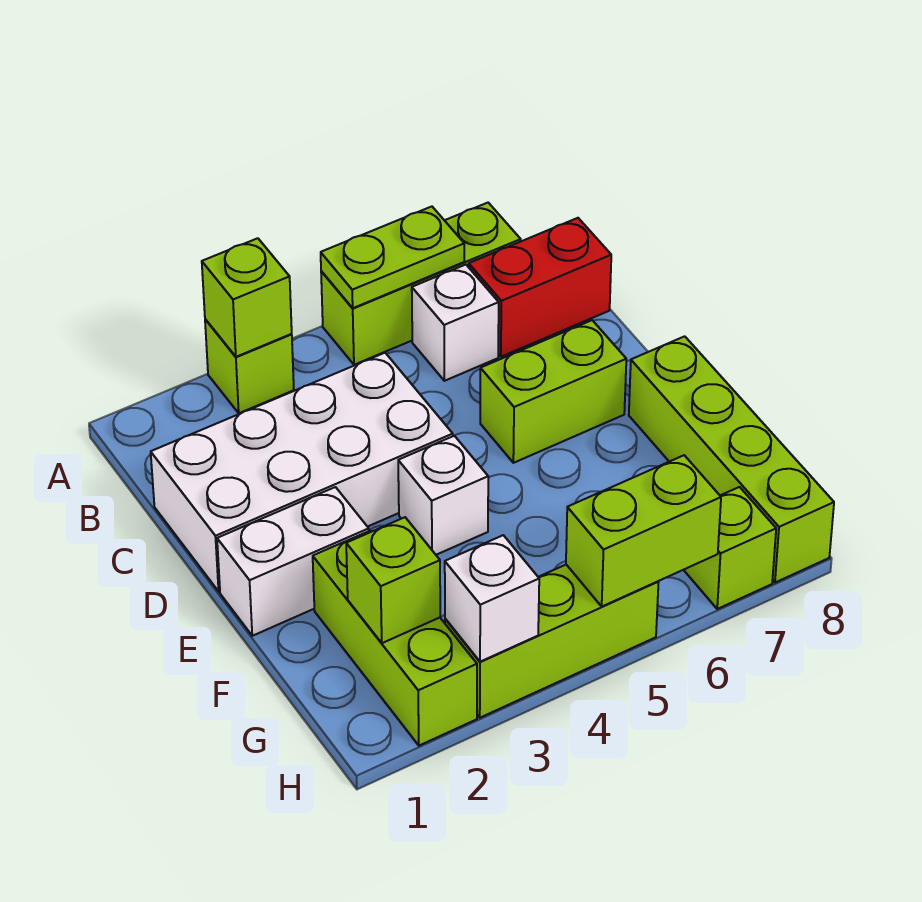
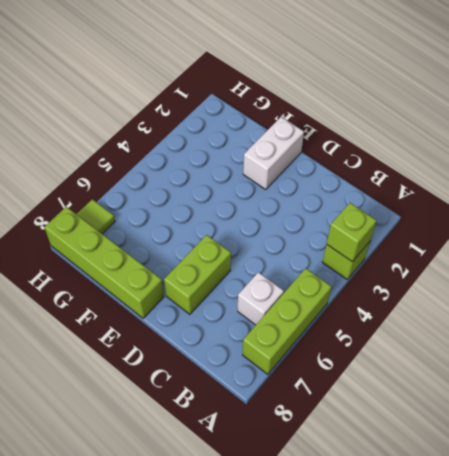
lime 1x1 tile [77,199,115,234] -> lime 1x1 brick [684,487,776,609]
none -> red 1x2 brick [469,218,611,357]
none -> white 2x4 brick [151,353,453,591]
none -> white 1x1 brick [398,436,488,555]

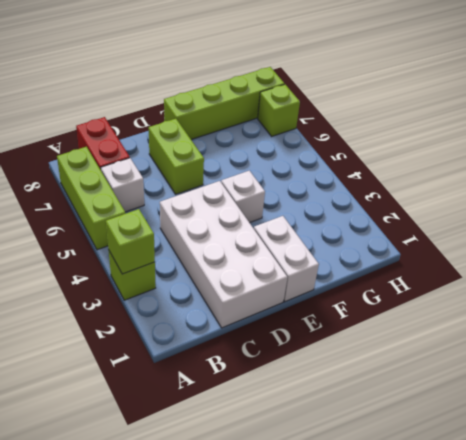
none -> lime 1x3 brick [313,531,477,746]
none -> lime 1x3 brick [445,565,659,718]
none -> lime 1x2 plate [321,207,464,308]

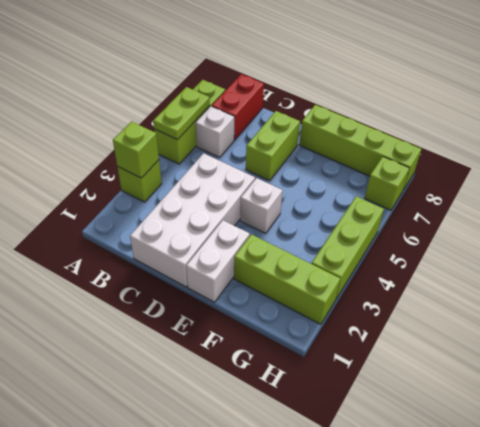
none -> lime 1x1 brick [346,517,440,643]
none -> white 1x1 brick [445,535,539,662]
none -> lime 1x2 brick [566,455,721,606]

